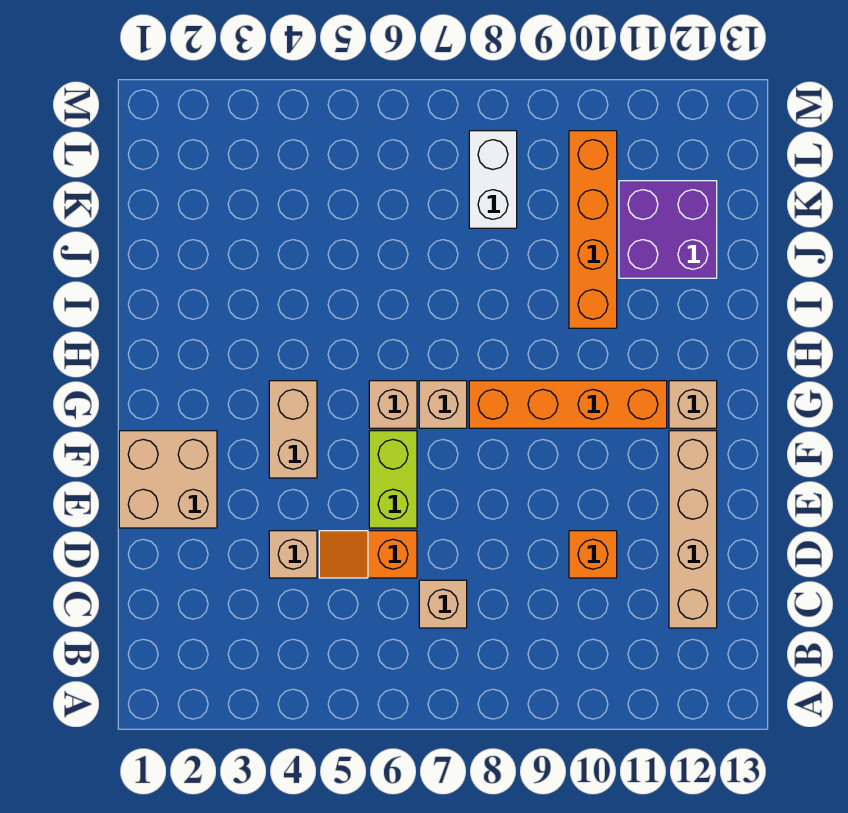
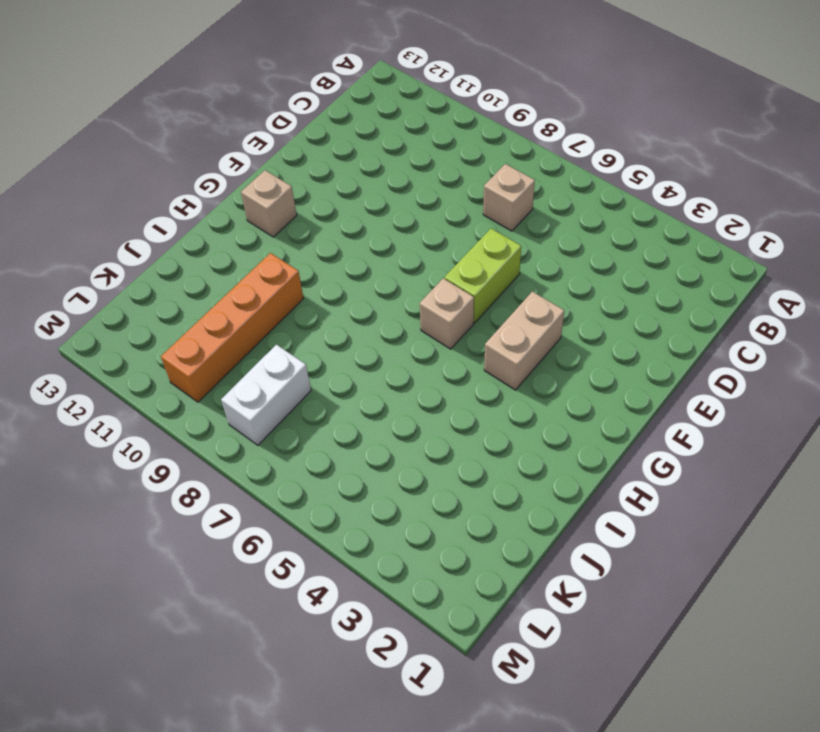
none -> tan 1x4 brick [669,431,717,628]
none -> tan 1x1 brick [269,531,317,578]
none -> orange 1x2 slope [319,531,417,578]

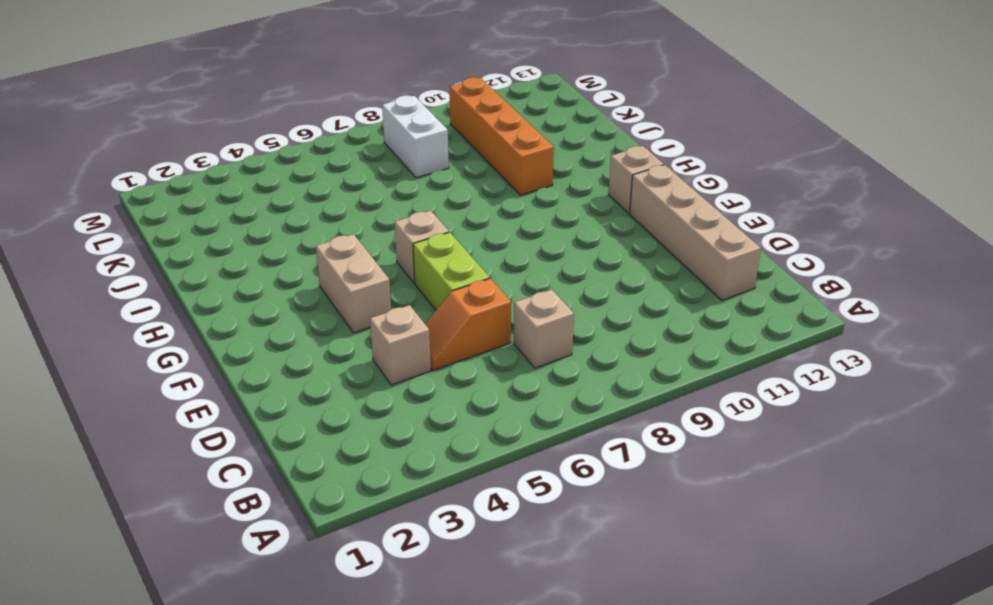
none -> orange 1x1 brick [569,531,617,578]
none -> tan 2x2 brick [119,431,217,528]
none -> tan 1x1 brick [419,381,467,428]

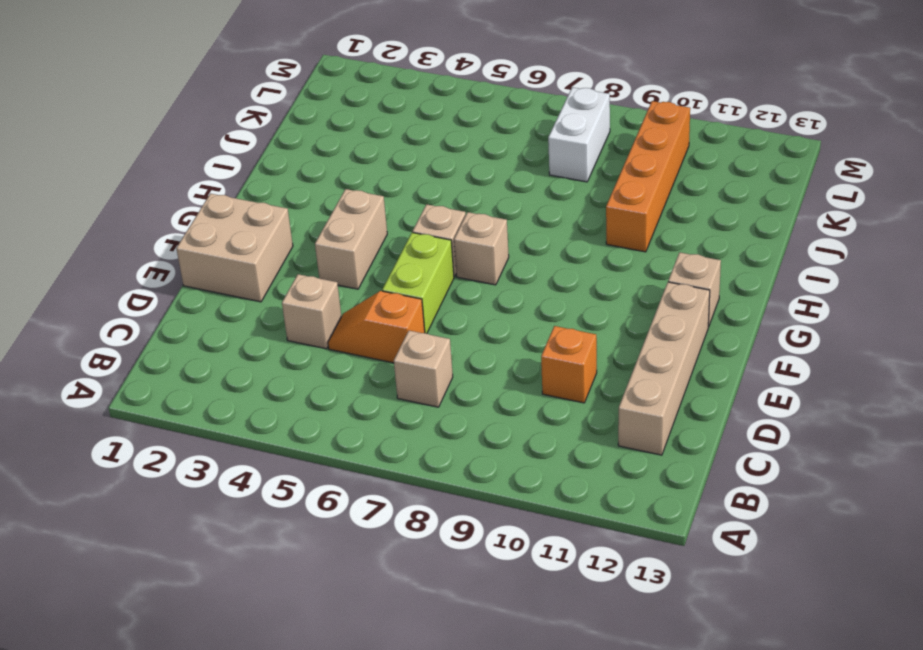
none -> orange 1x4 brick [469,381,667,428]
none -> purple 2x2 brick [619,181,717,278]

